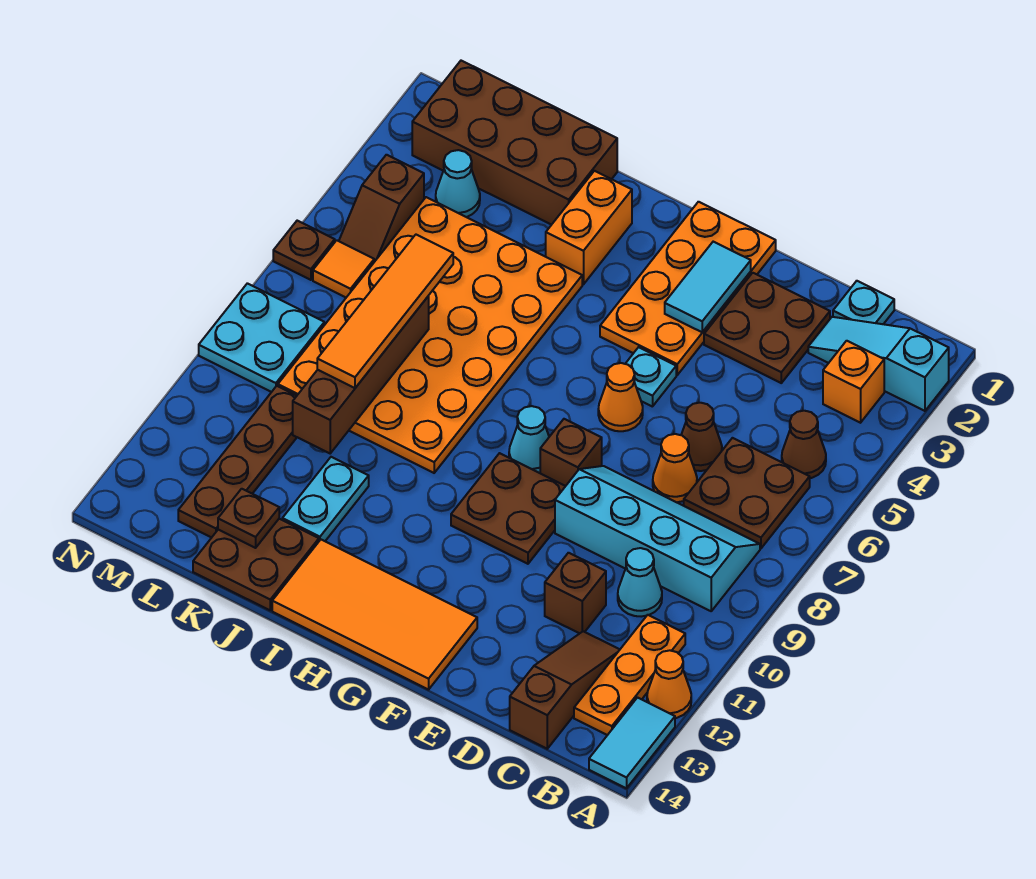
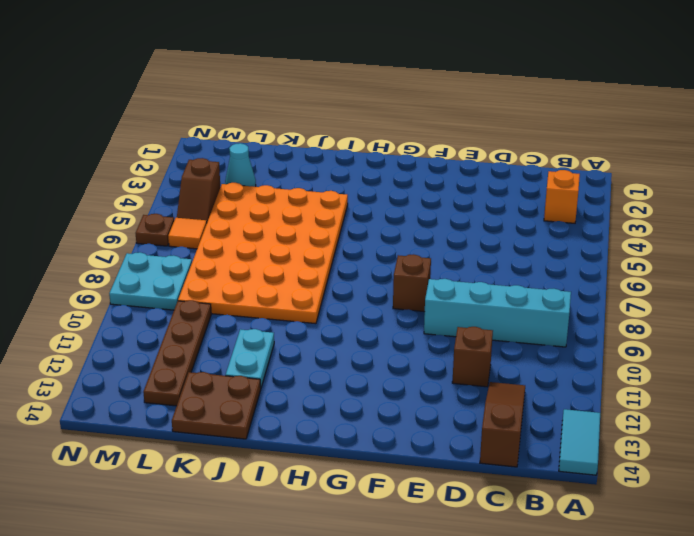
none -> cyan 1x3 slope [808,317,949,411]
none -> orange 1x1 cone [647,650,691,718]
none -> brown 1x1 cone [782,411,826,478]
none -> brown 2x2 plate [684,438,810,548]

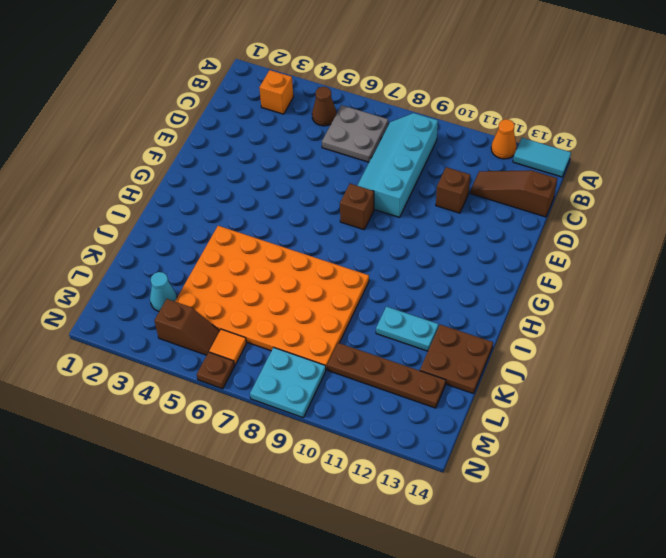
grey 2x2 plate [322,105,388,162] -> brown 2x2 plate [684,438,810,548]
none -> cyan 1x3 slope [808,317,949,411]
none -> orange 1x3 plate [574,615,685,735]
none -> cyan 1x1 plate [833,281,894,324]
none -> cyan 1x1 cone [618,548,662,617]

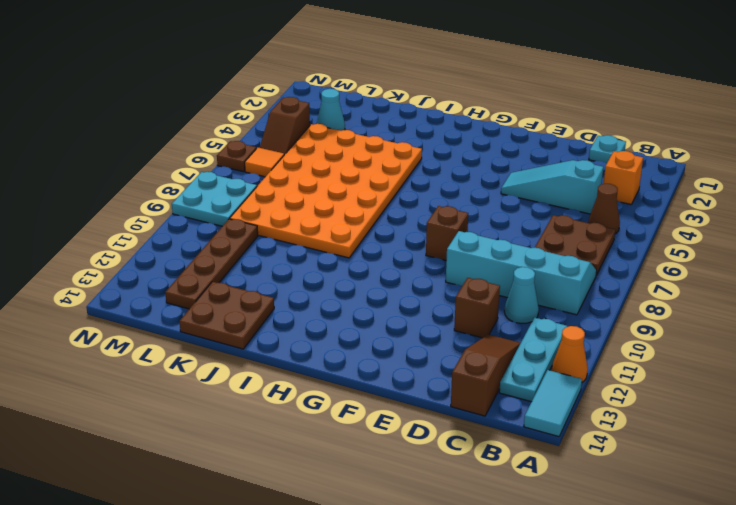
cyan 1x3 plate [499,318,567,402] -> orange 1x3 plate [574,615,685,735]
cyan 1x3 slope [501,160,603,214] -> cyan 1x3 slope moved to [808,317,949,411]
none -> brown 2x2 plate [704,273,830,383]
none -> brown 1x1 cone [681,403,722,471]
none -> orange 1x1 cone [653,434,697,502]
none -> orange 2x4 plate [600,202,776,375]

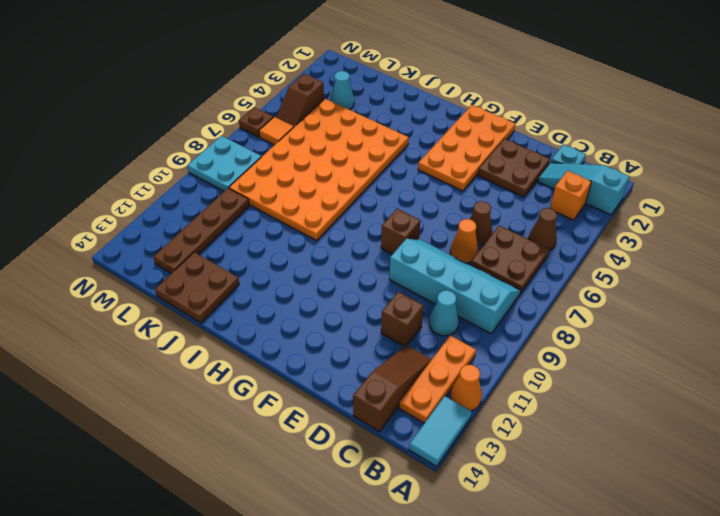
none -> cyan 1x1 plate [625,347,676,407]
none -> orange 1x1 cone [598,363,643,431]
none -> brown 2x2 plate [451,453,565,564]
none -> orange 2x4 tile [272,540,477,690]

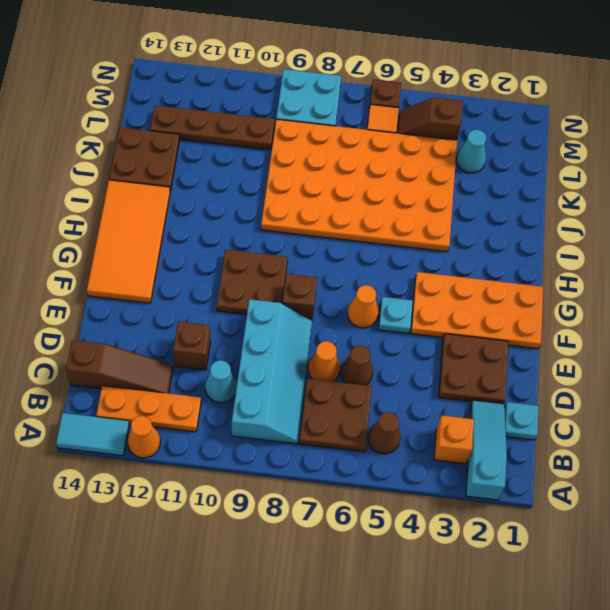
none -> cyan 1x1 cone [509,406,549,473]
none -> orange 1x2 brick [546,171,632,284]
none -> brown 2x4 brick [412,61,617,225]
none -> cyan 1x2 plate [282,457,369,541]

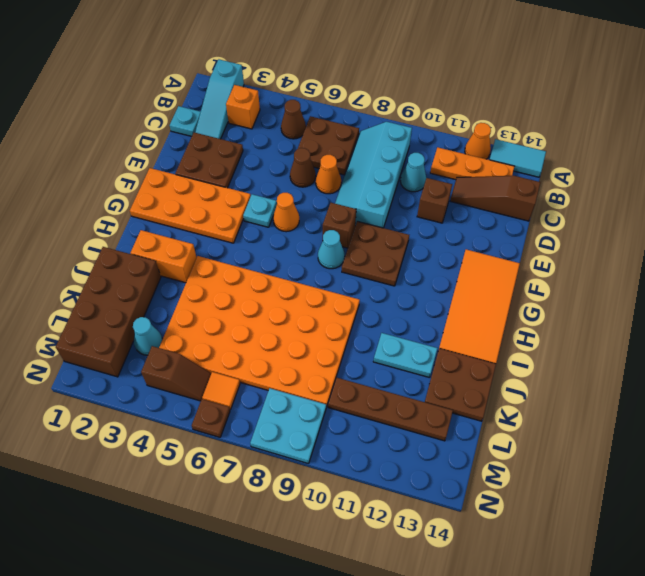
none -> cyan 1x2 tile [665,242,751,332]
none -> brown 1x4 brick [293,296,429,453]
none -> brown 1x1 plate [218,489,279,548]
none -> orange 1x4 tile [317,235,453,388]

